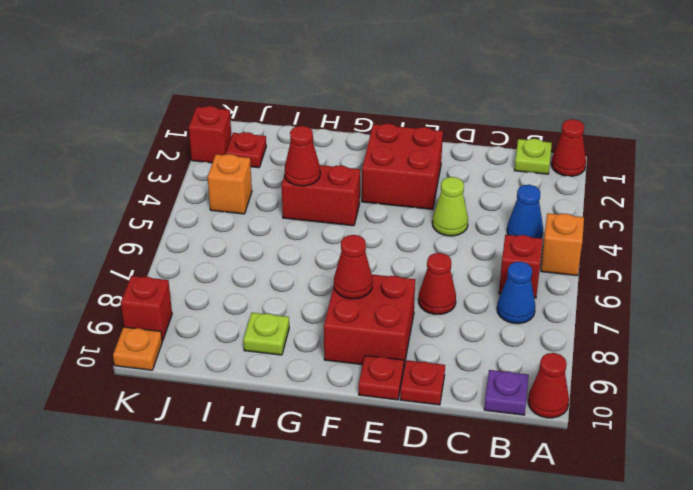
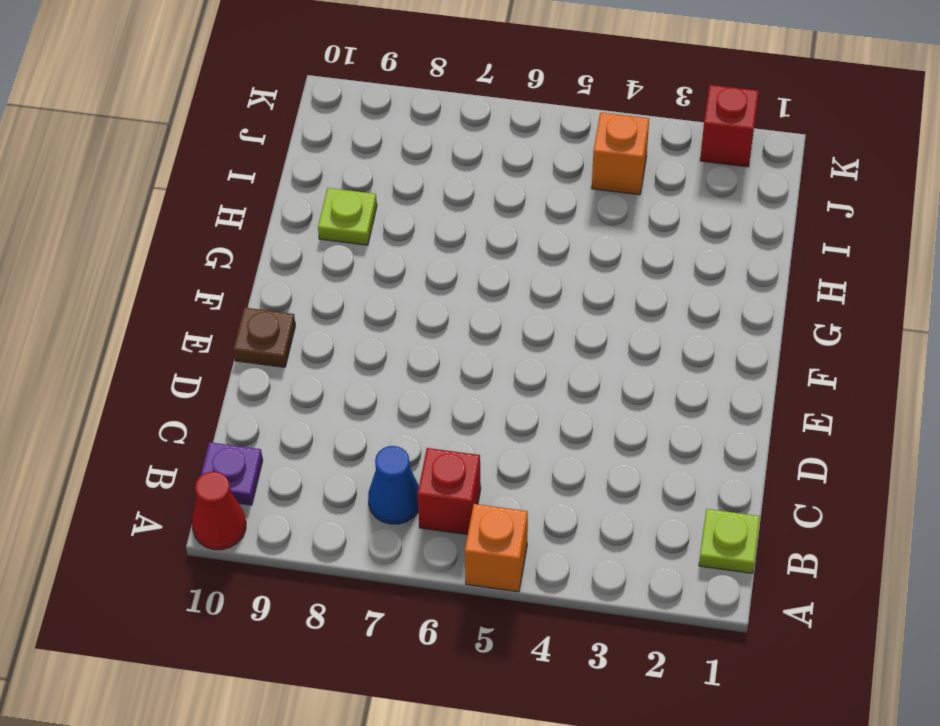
brown 1x1 plate [233,308,295,367] -> red 1x1 plate [359,355,404,400]
none -> red 1x1 cone [551,119,586,176]
none -> blue 1x1 cone [507,185,543,238]
none -> lime 1x1 cone [432,177,468,236]

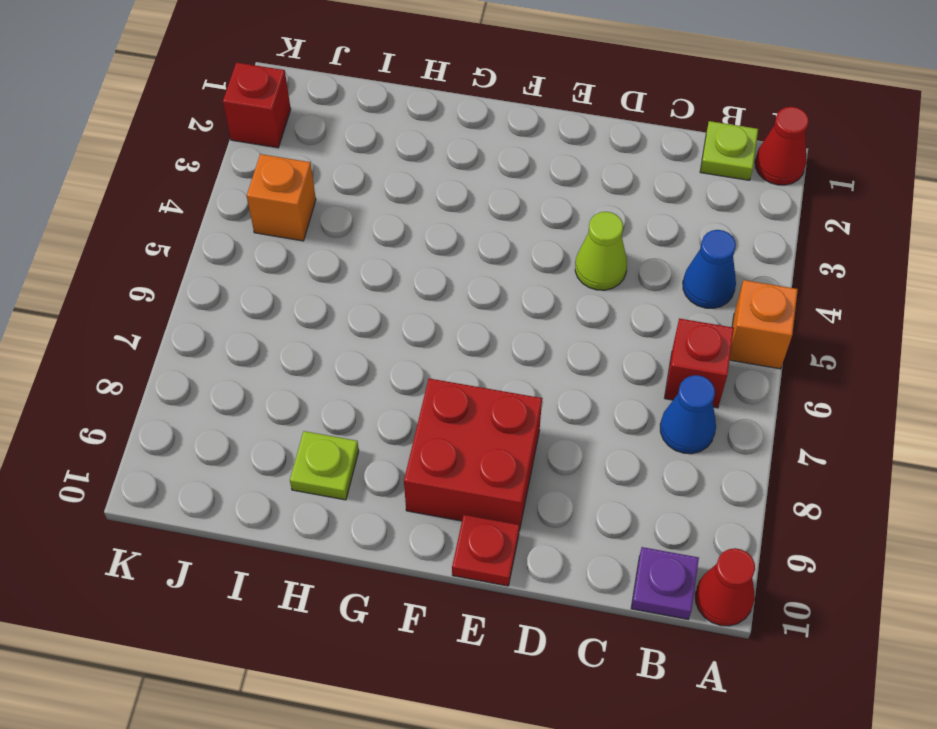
none -> red 1x1 cone [418,253,456,314]
none -> red 1x1 plate [400,360,445,405]
none -> red 2x2 brick [362,124,443,209]

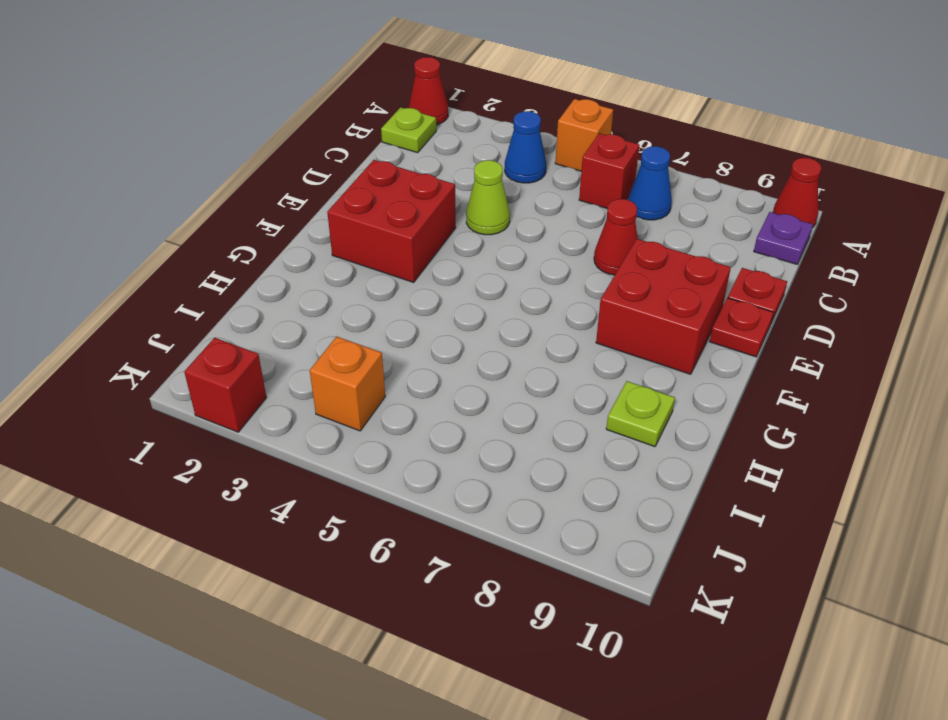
none -> red 1x2 brick [282,165,360,226]
none -> red 1x1 plate [226,132,266,168]
none -> red 1x1 brick [121,276,172,341]

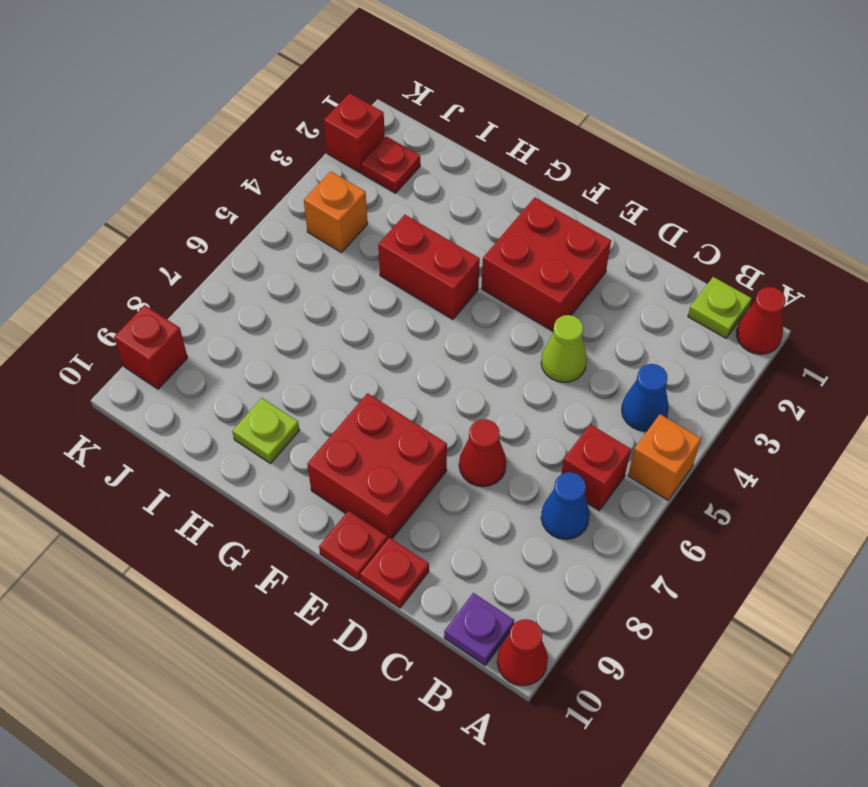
none -> orange 1x1 plate [113,327,162,370]
none -> red 1x1 cone [334,235,373,299]
none -> red 1x1 cone [284,126,320,186]

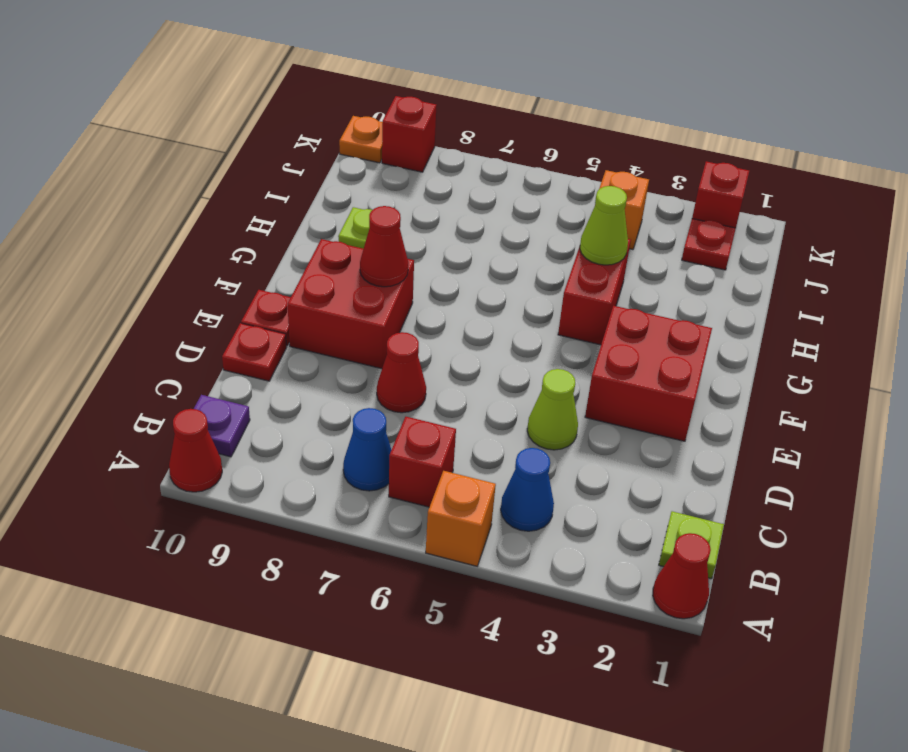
lime 1x1 cone [580,186,628,265] -> red 1x1 cone [284,126,320,186]

